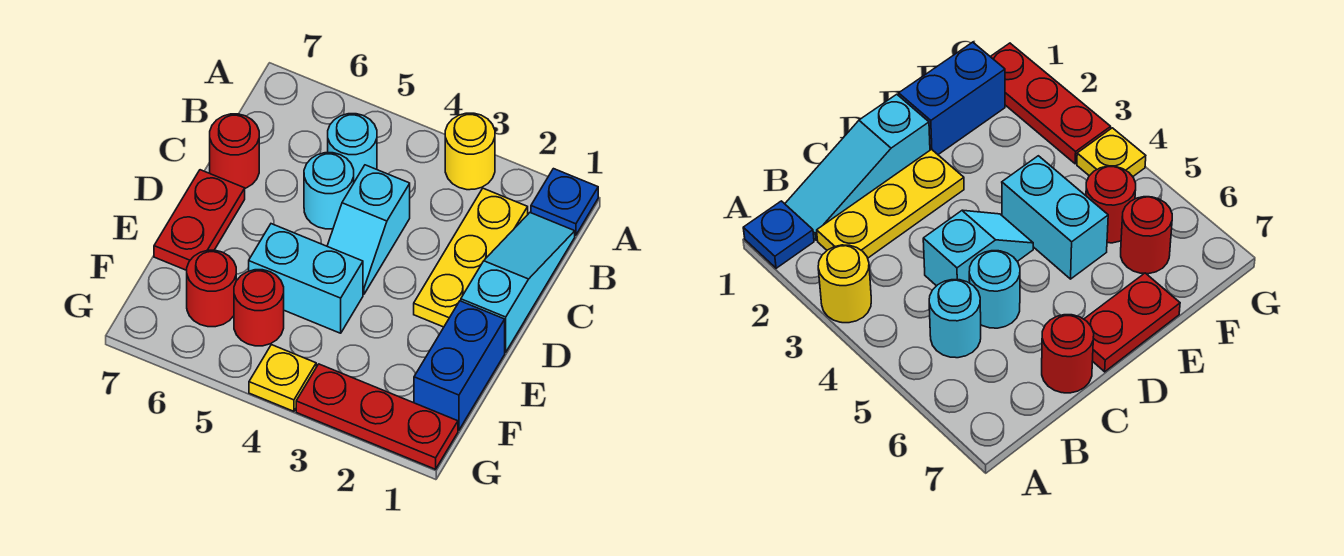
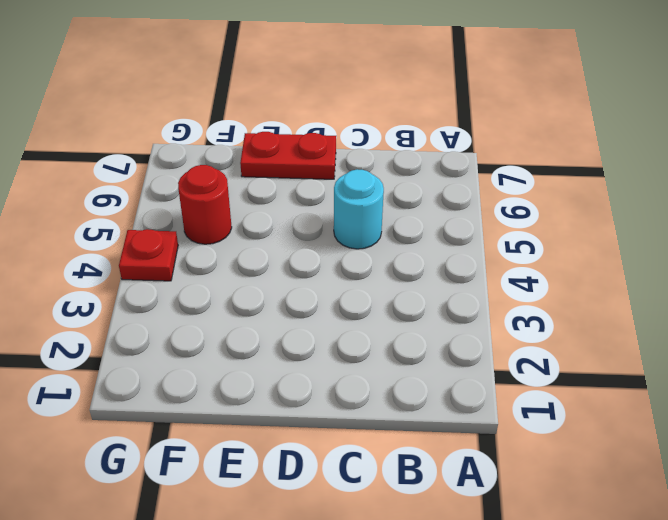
red 1x1 plate [119,229,178,281] -> yellow 1x1 plate [249,345,316,411]
none -> blue 1x1 plate [531,169,598,235]
none -> yellow 1x1 round brick [445,113,495,190]
none -> cyan 1x3 slope [461,213,575,352]

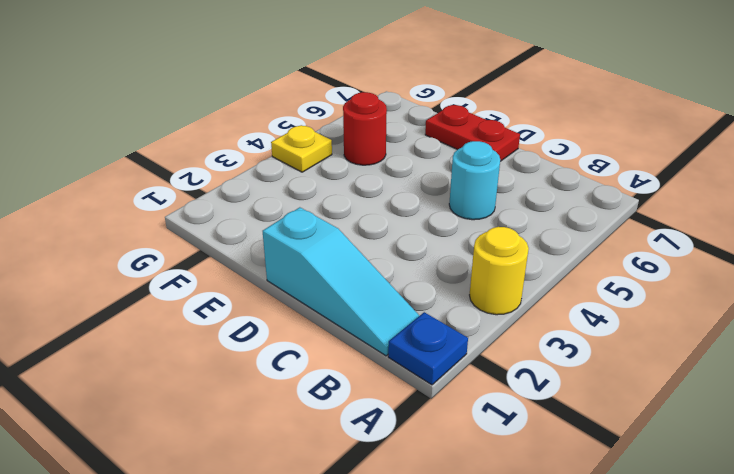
none -> yellow 1x3 plate [414,188,528,327]
none -> cyan 1x1 round brick [328,114,377,182]
none -> cyan 1x2 slope [327,165,410,294]

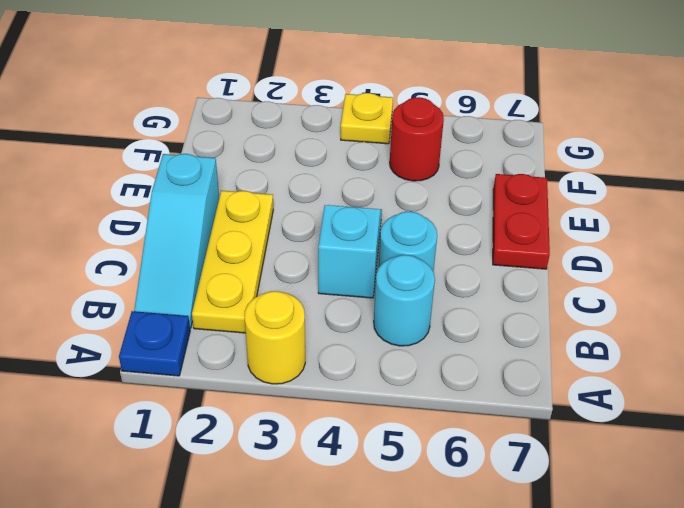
none -> red 1x1 round brick [210,114,259,188]
none -> blue 1x2 brick [414,301,505,430]
none -> cyan 1x2 brick [249,224,363,333]

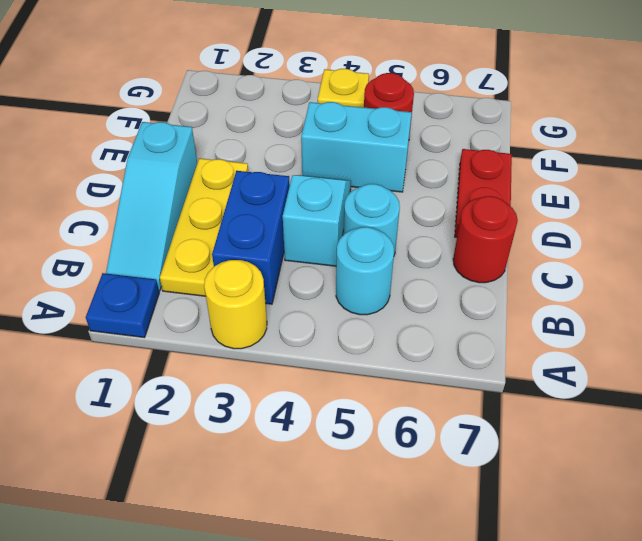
blue 1x2 brick [212,171,290,304] -> blue 1x2 brick moved to [414,301,505,430]
none -> red 1x1 round brick [187,250,236,327]
none -> red 1x3 plate [296,364,458,469]

